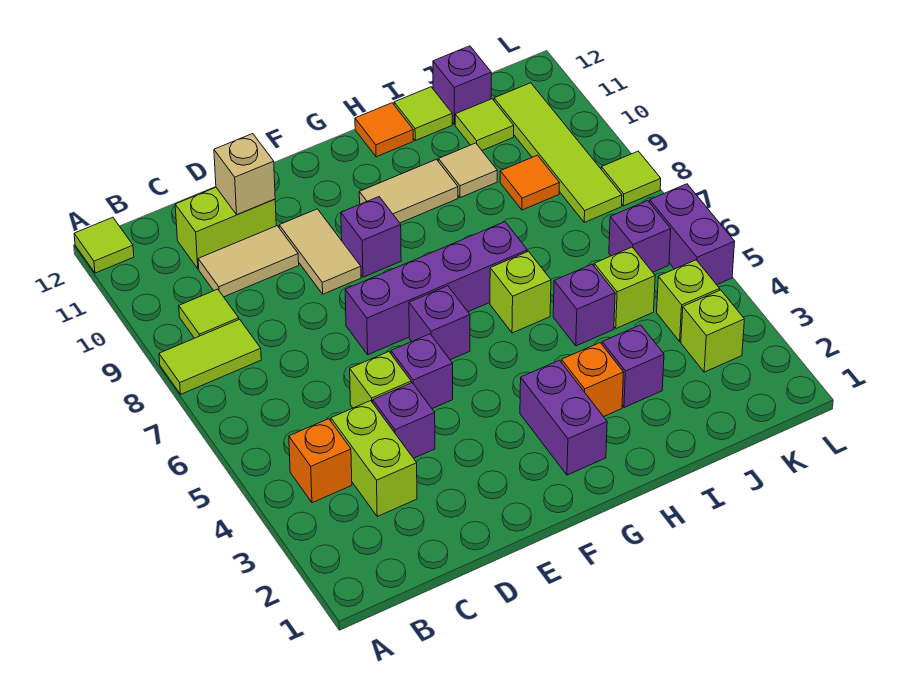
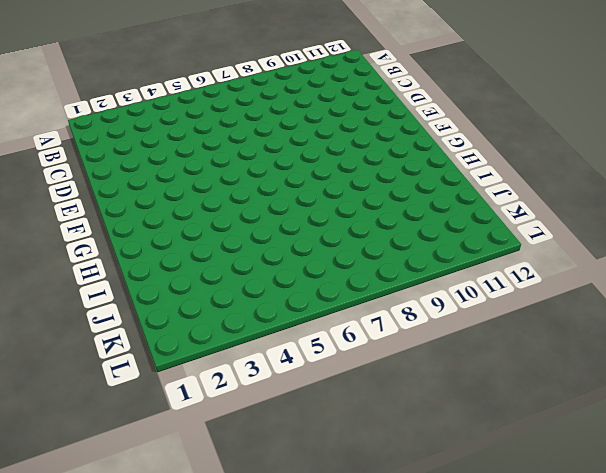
none -> lime 1x2 tile [159,319,261,394]
none -> lime 1x1 tile [74,217,134,273]
none -> orange 1x1 brick [289,419,352,503]
none -> lime 1x1 tile [179,289,239,338]

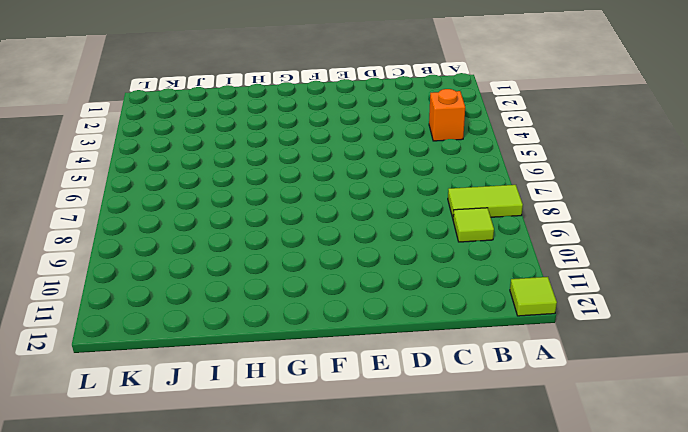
none -> lime 1x2 brick [331,401,417,516]
none -> tan 1x2 tile [198,226,299,297]
none -> lime 1x2 brick [175,187,276,269]
none -> purple 1x1 brick [373,383,435,458]

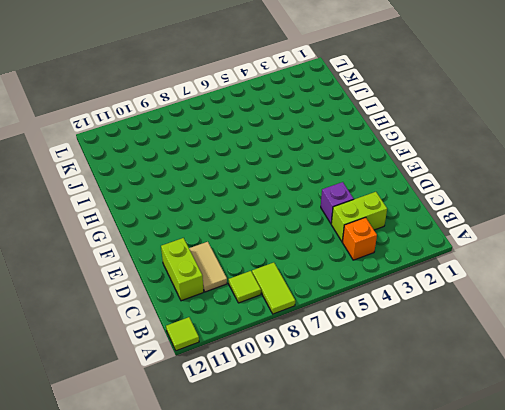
none -> lime 1x1 brick [350,352,411,408]
none -> purple 1x1 brick [391,334,453,408]
none -> purple 1x4 brick [345,222,527,355]
none -> tan 1x2 tile [279,209,361,294]

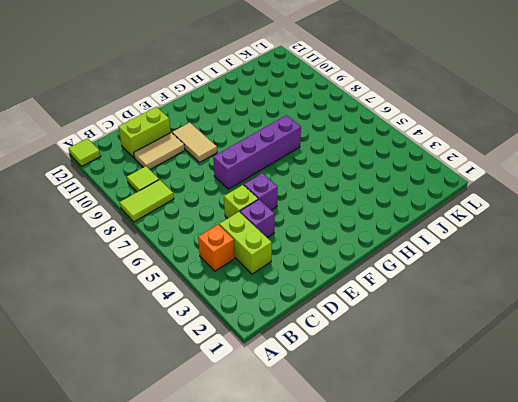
none -> purple 1x1 brick [409,286,470,360]
none -> purple 1x1 brick [341,197,401,277]
none -> purple 1x2 brick [520,360,607,475]
none -> tan 1x2 tile [359,159,458,223]

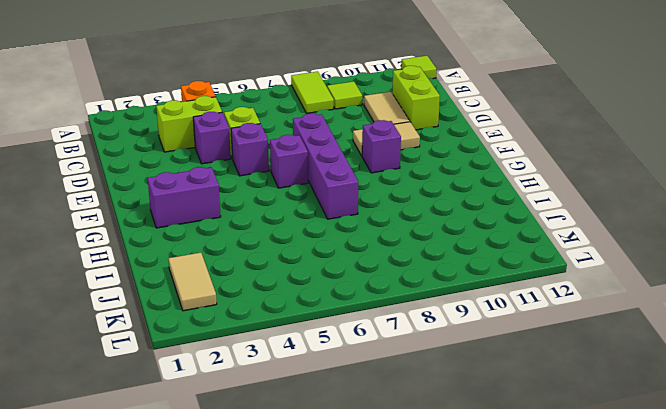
tan 1x2 tile [168,253,217,311] -> tan 1x2 tile moved to [359,159,458,223]
none -> orange 1x1 brick [561,343,624,417]
none -> lime 1x1 brick [490,251,551,333]
none -> orange 1x1 tile [355,103,413,157]
none -> purple 1x1 brick [602,325,664,408]

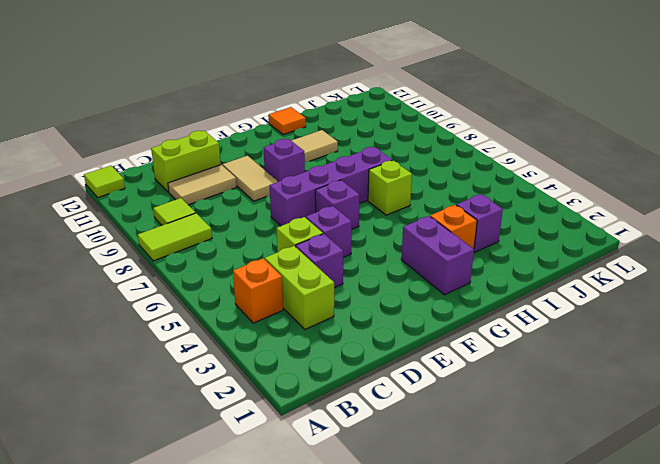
none -> purple 1x1 brick [553,264,615,346]
none -> tan 1x1 tile [438,143,497,198]
none -> lime 1x1 tile [394,87,452,141]
none -> lime 1x1 brick [594,247,655,328]

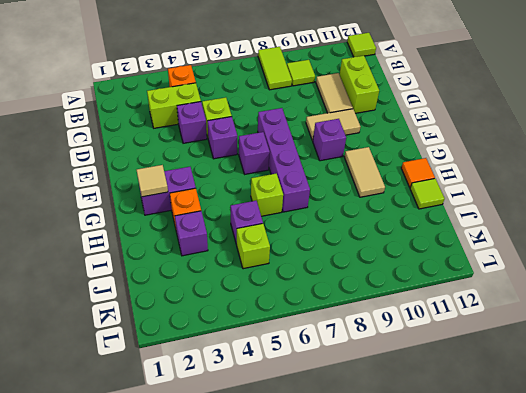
tan 1x1 tile [137,165,168,197] -> tan 1x1 tile moved to [438,143,497,198]
none -> orange 1x1 tile [500,155,559,210]
none -> lime 1x1 tile [455,99,514,150]
none -> purple 1x1 brick [433,46,491,124]
none -> lime 1x1 brick [681,290,744,372]

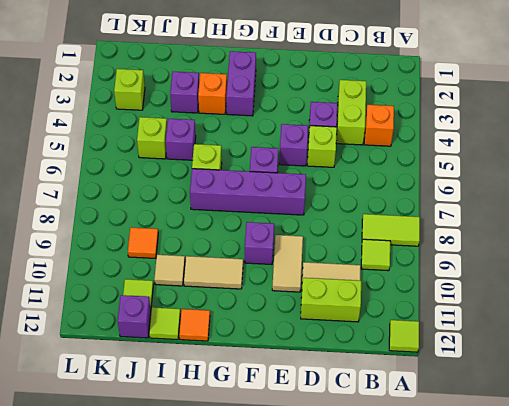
none -> lime 1x1 brick [657,260,720,341]
none -> purple 1x1 brick [609,201,671,272]
none -> lime 1x4 tile [494,83,622,222]
none -> purple 1x2 brick [650,184,735,285]

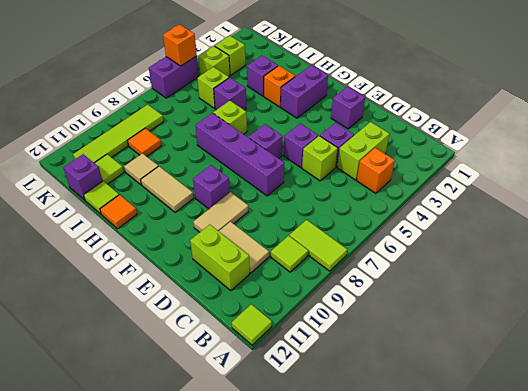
purple 1x1 brick [331,87,365,129] -> purple 1x1 brick moved to [609,201,671,272]
orange 1x1 brick [163,25,197,66] -> none
none -> lime 1x1 tile [601,151,661,206]
none -> tan 1x1 brick [214,134,275,214]

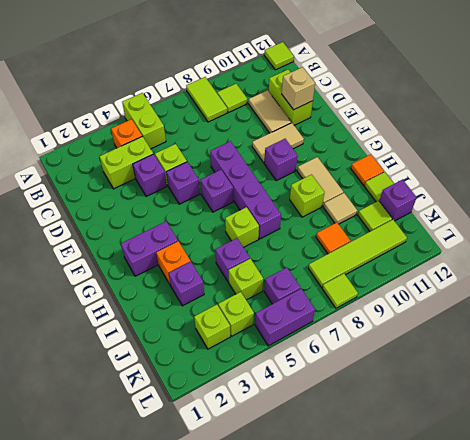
lime 1x2 brick [122,93,166,149] -> none
lime 1x1 brick [290,175,325,217] -> none

